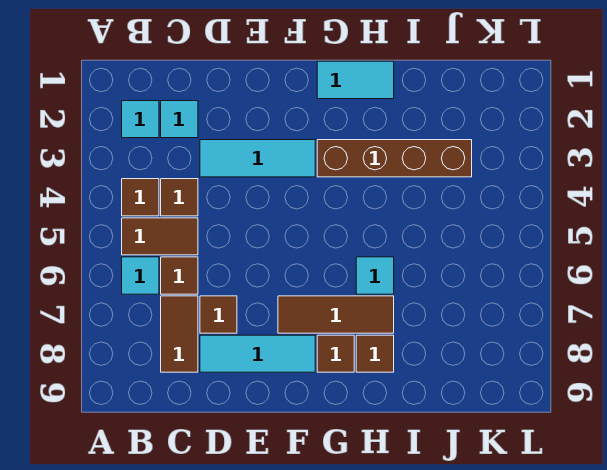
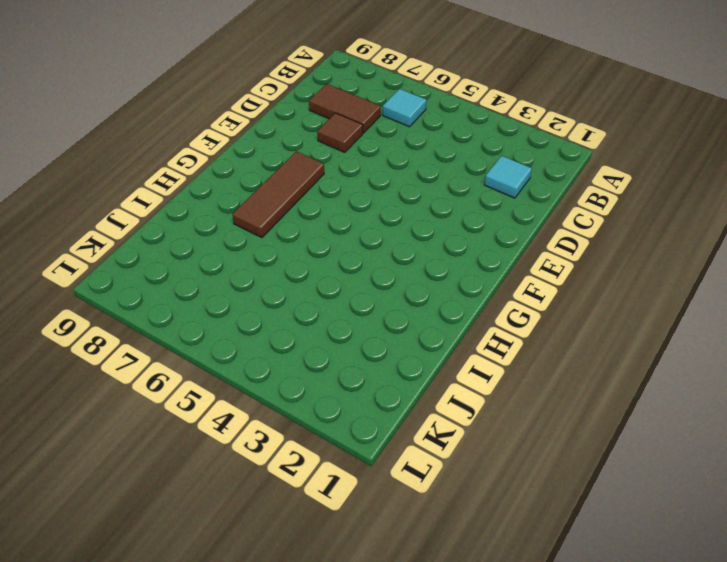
none -> cyan 1x1 tile [122,101,159,138]
none -> brown 1x1 tile [122,179,159,216]
none -> brown 1x2 tile [122,218,198,255]

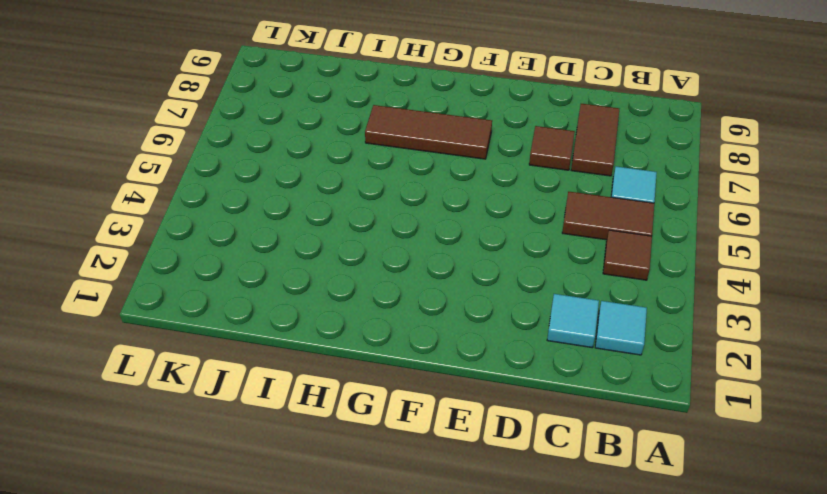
none -> brown 1x1 tile [161,179,198,216]
none -> brown 1x1 tile [161,257,198,294]
none -> cyan 1x3 tile [200,140,315,177]

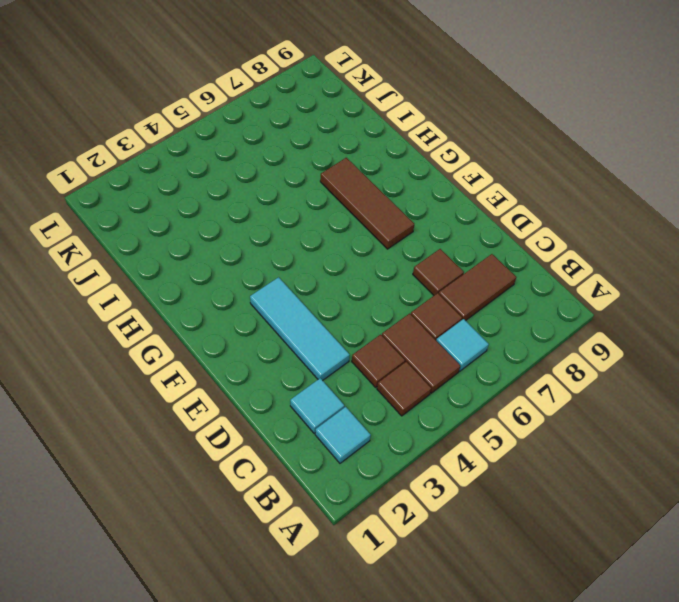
none -> cyan 1x3 tile [200,335,315,372]
none -> cyan 1x2 tile [317,61,394,99]
none -> brown 1x4 brick [317,140,472,177]

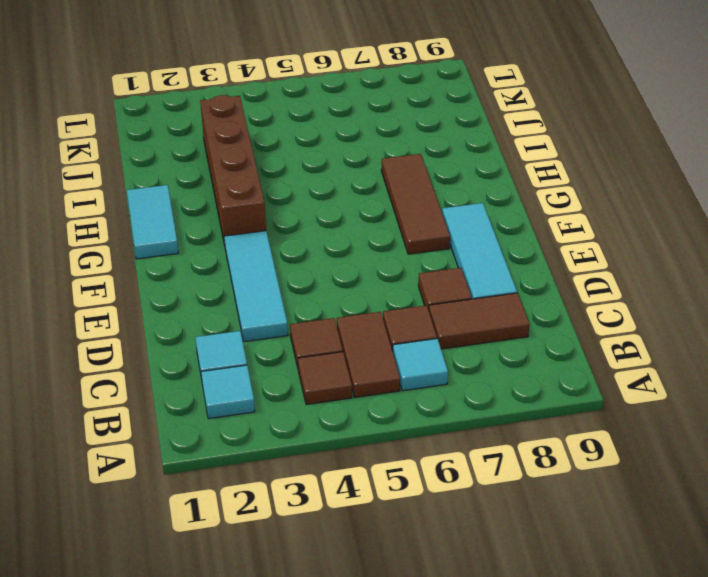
none -> brown 1x1 tile [317,335,354,372]
none -> cyan 1x1 tile [356,257,394,294]
none -> brown 1x1 tile [356,335,394,372]

